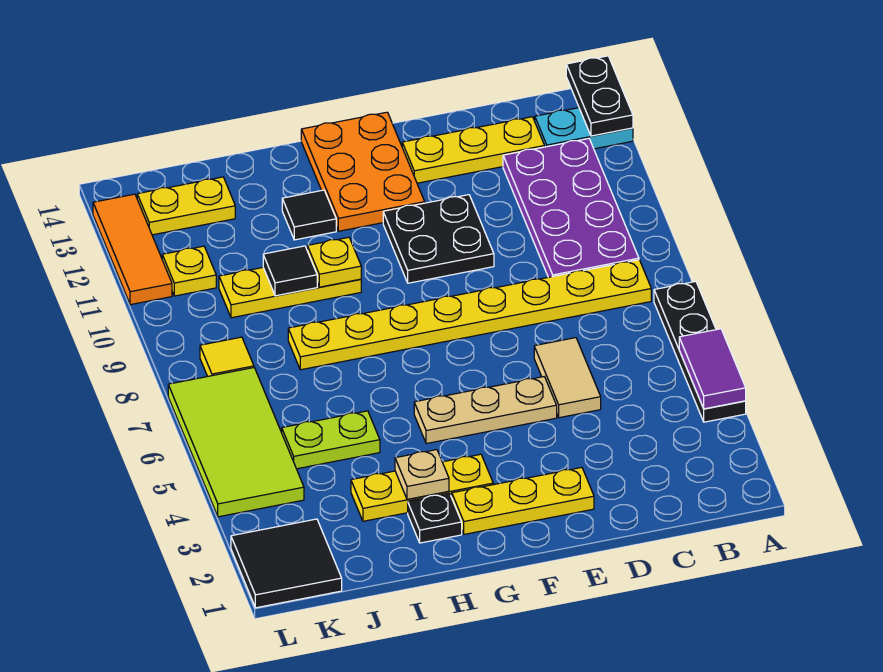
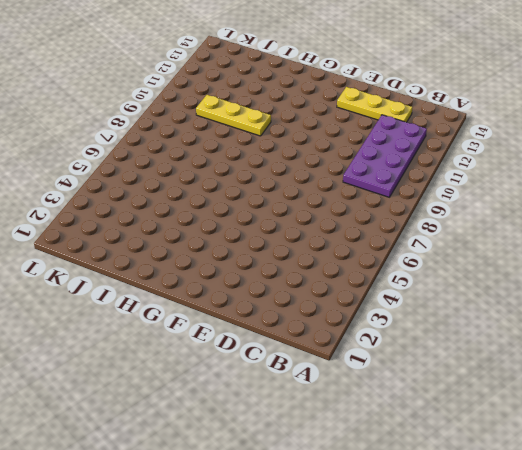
none -> black 1x4 plate [654,282,746,422]
none -> cyan 1x2 plate [535,108,633,149]
none -> yellow 1x8 plate [288,260,651,370]

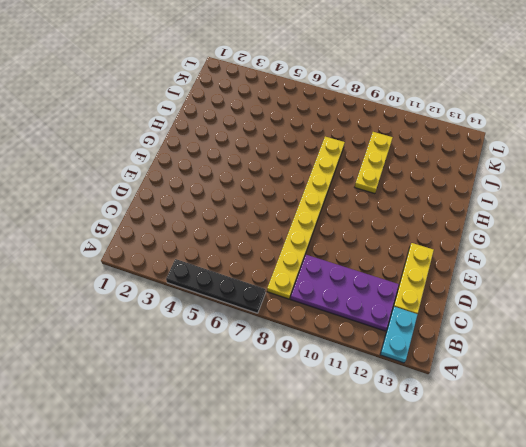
none -> tan 1x2 tile [534,338,601,418]
none -> yellow 1x3 plate [452,467,594,534]
none -> tan 1x3 plate [414,377,557,444]

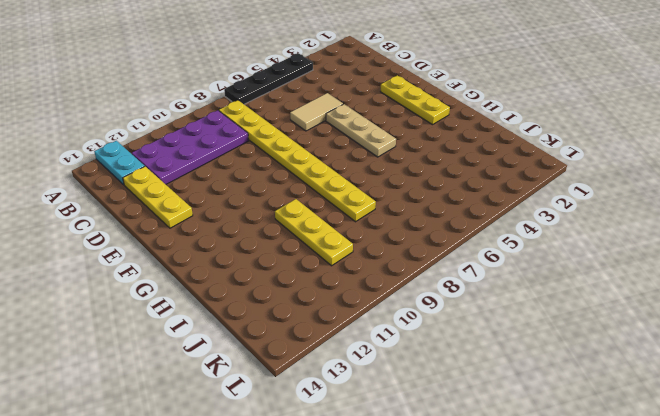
none -> black 2x2 plate [383,195,494,283]
none -> orange 2x3 plate [301,112,425,231]
none -> yellow 1x3 plate [351,454,493,521]

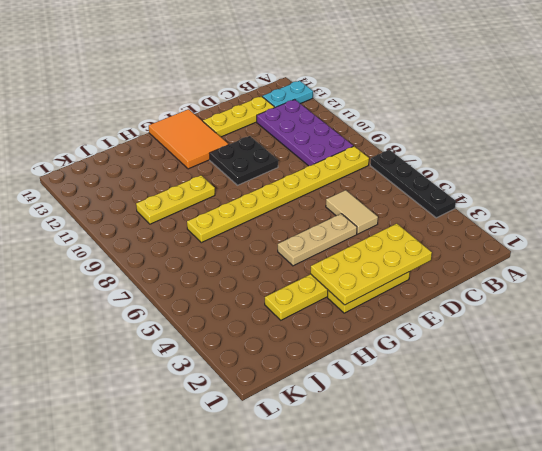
yellow 2x4 plate [311,224,432,305] -> none
orange 2x3 tile [149,109,229,169] -> orange 2x3 plate [301,112,425,231]
none -> black 1x1 plate [408,493,462,543]
none -> black 1x1 tile [282,190,336,240]
none -> lime 1x2 plate [282,411,380,469]

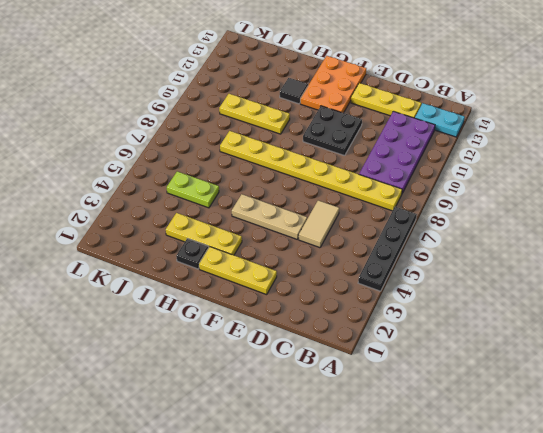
none -> yellow 1x2 plate [137,177,235,235]
none -> black 2x2 tile [231,519,342,608]
none -> lime 2x4 tile [168,368,304,517]

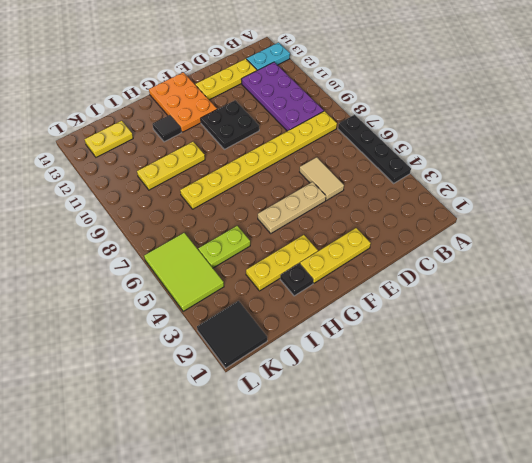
lime 2x3 tile [144,233,224,311] -> lime 2x4 tile [168,368,304,517]
none -> yellow 1x1 tile [200,337,254,376]
none -> yellow 1x1 plate [162,246,216,296]
none -> orange 1x3 tile [93,194,172,305]

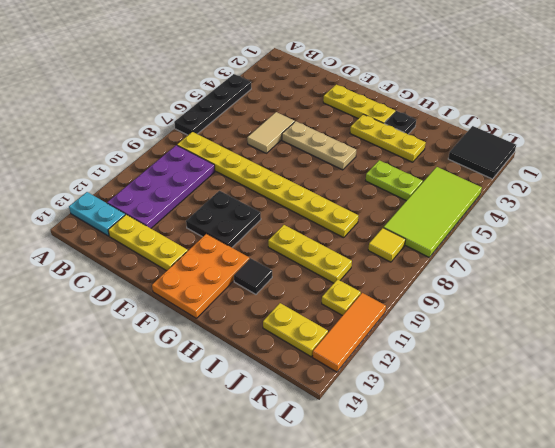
none -> purple 1x2 tile [679,329,746,409]
none -> black 1x2 plate [566,56,633,136]
none -> tan 1x1 plate [395,450,449,499]

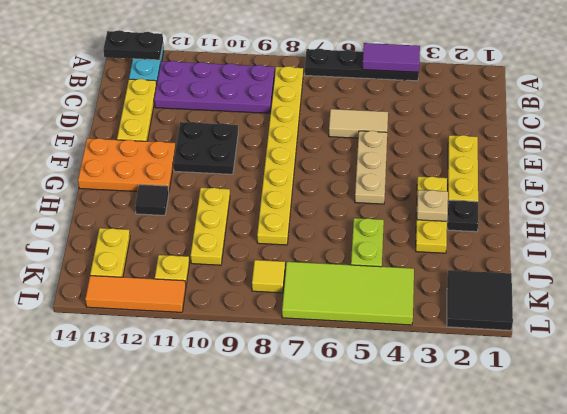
none -> yellow 1x1 plate [307,237,361,287]
none -> black 1x1 tile [263,246,317,296]

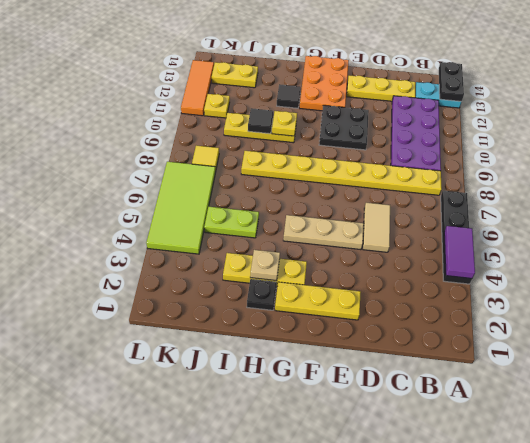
none -> black 2x2 tile [231,519,342,608]

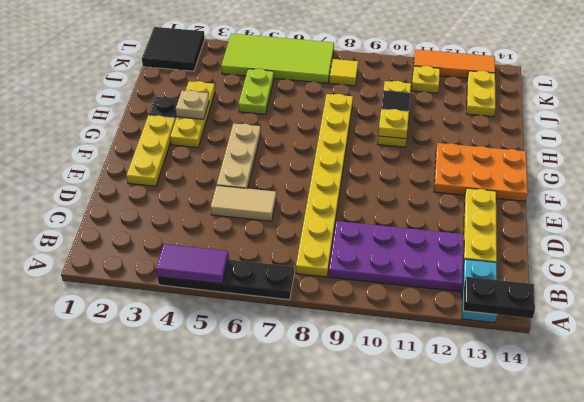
none -> black 2x2 plate [383,195,494,283]
none -> black 1x1 tile [282,190,336,240]

